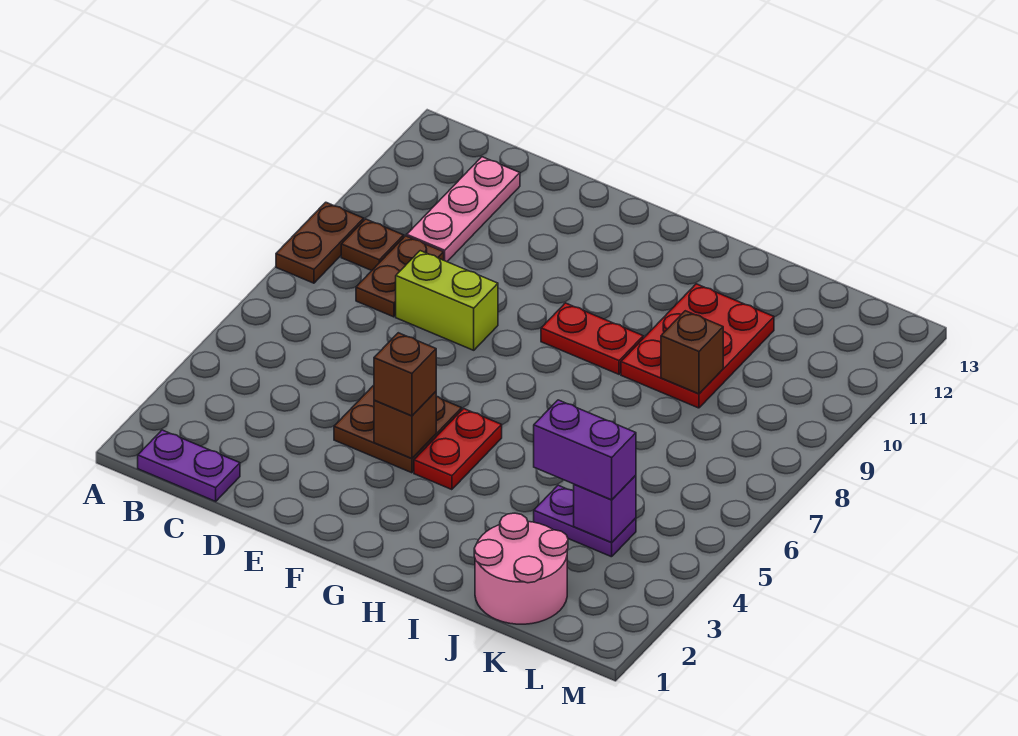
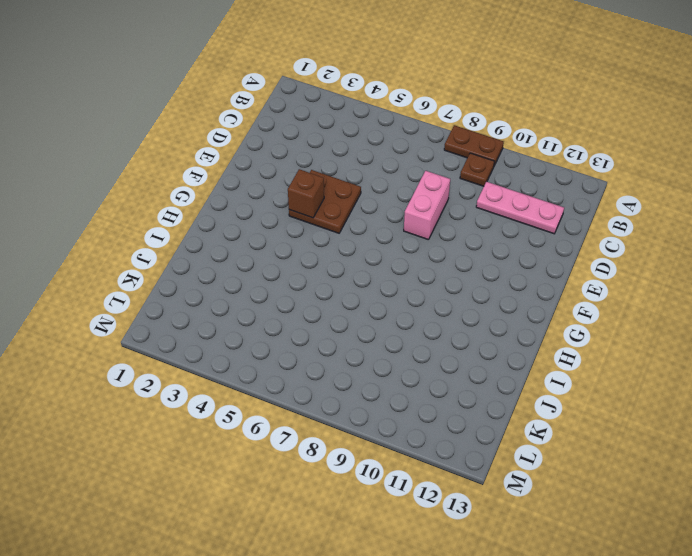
pink 1x2 brick [404,171,450,240] -> lime 1x2 brick [396,251,498,350]
none -> purple 1x2 plate [138,430,240,501]
none -> brown 1x2 plate [356,236,444,317]
none -> red 1x2 plate [414,409,502,490]

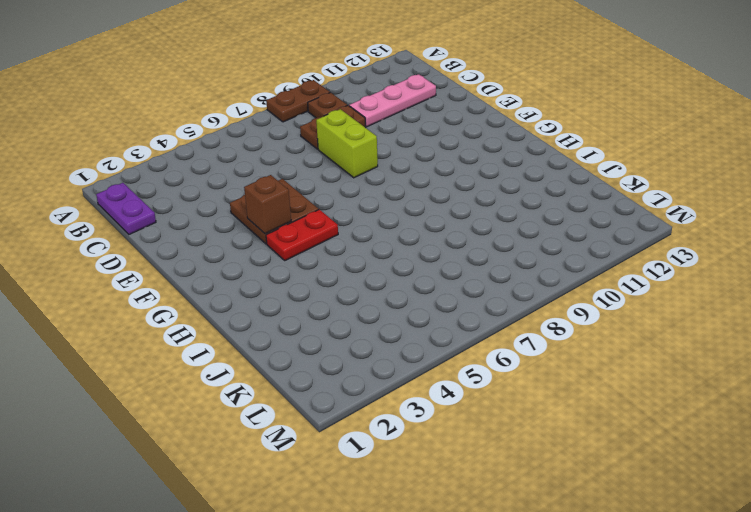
none -> red 1x2 plate [541,303,643,374]
none -> red 2x3 plate [621,284,774,408]
none -> pink 2x2 round brick [474,513,568,624]

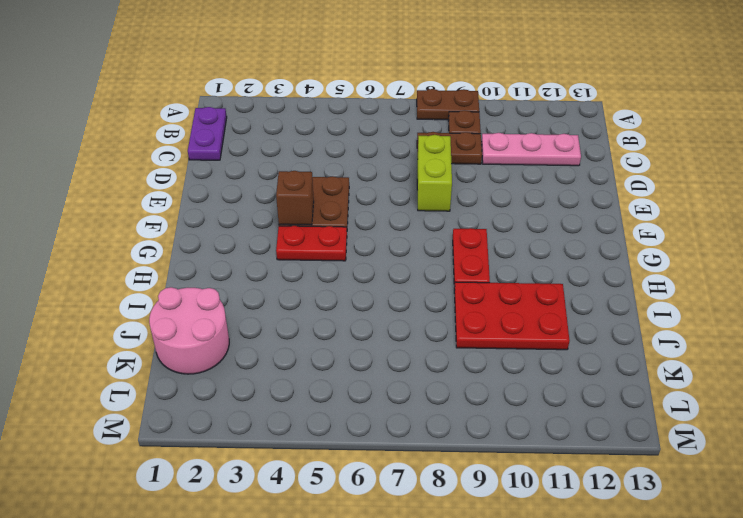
none -> purple 1x2 plate [534,485,636,557]
none -> brown 1x1 brick [661,311,723,394]
none -> purple 1x1 brick [574,475,636,542]

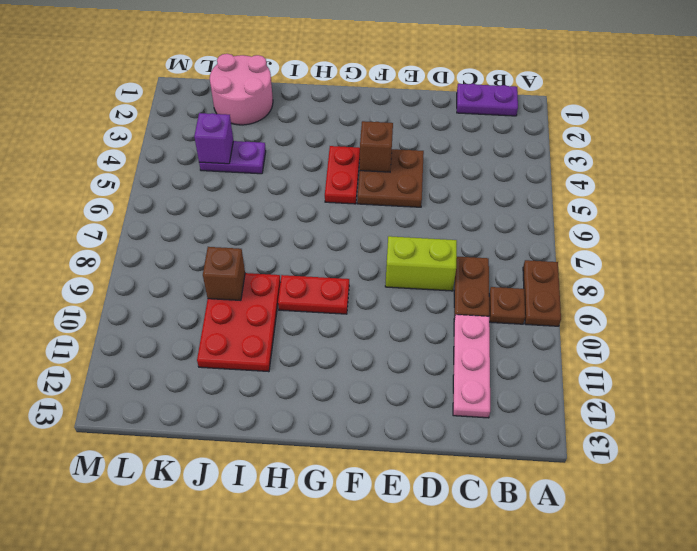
none -> brown 1x1 brick [374,333,436,416]
none -> purple 1x2 brick [534,400,636,500]

